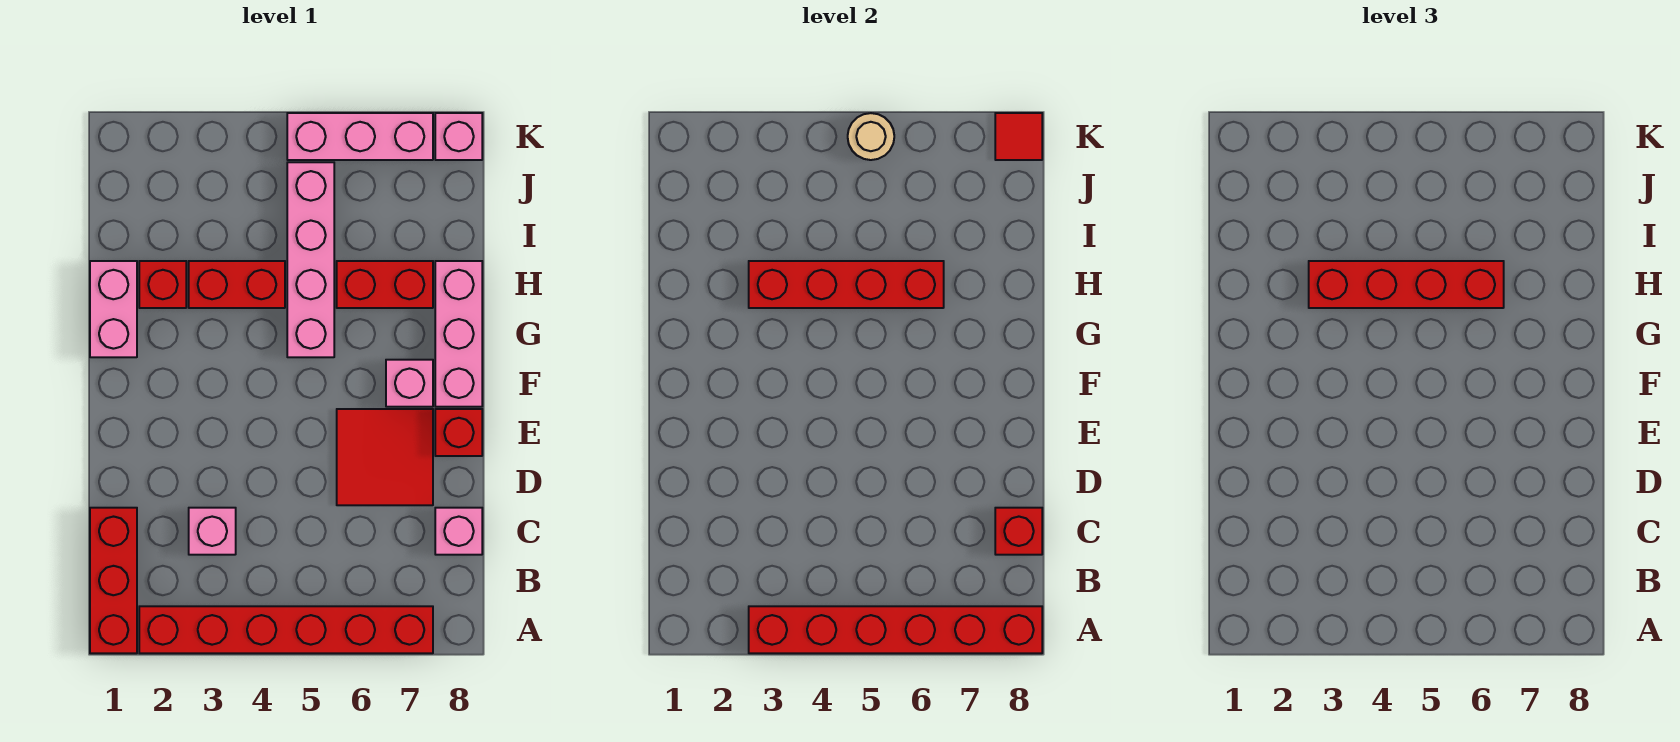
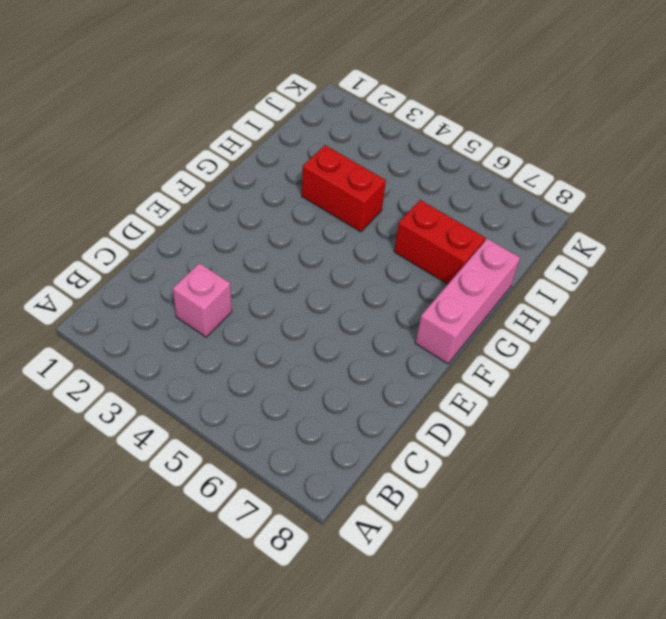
none -> red 1x3 brick [90,508,137,653]
none -> red 1x6 brick [139,606,433,653]
none -> pink 1x1 brick [435,508,482,555]

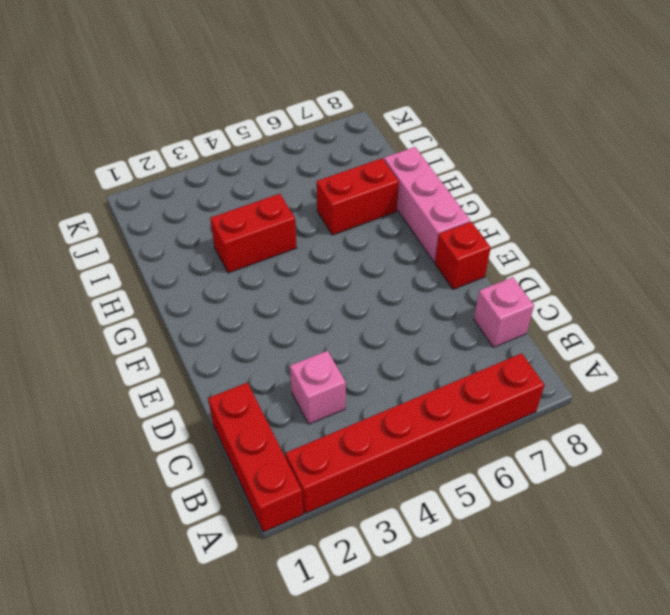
none -> red 2x2 tile [337,409,433,505]
none -> pink 1x1 brick [386,360,433,407]
none -> pink 1x2 brick [90,261,137,357]

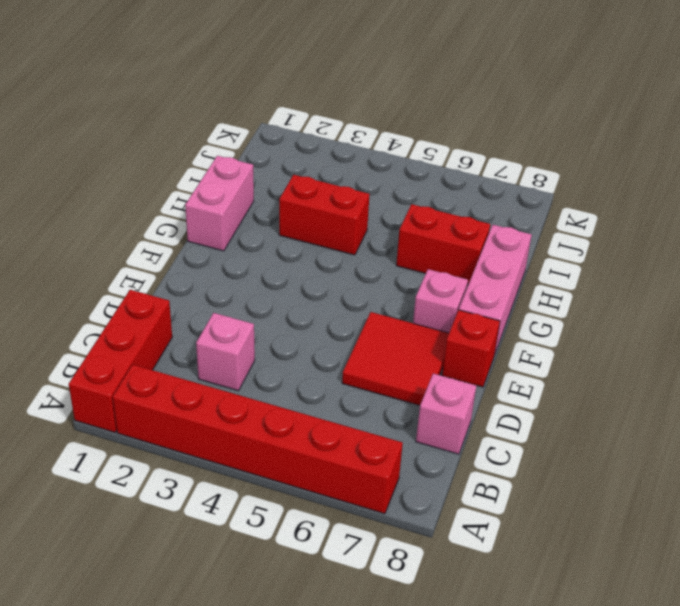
none -> pink 1x4 brick [287,162,334,357]
none -> red 1x1 brick [139,261,186,308]
none -> pink 1x3 brick [287,113,433,160]

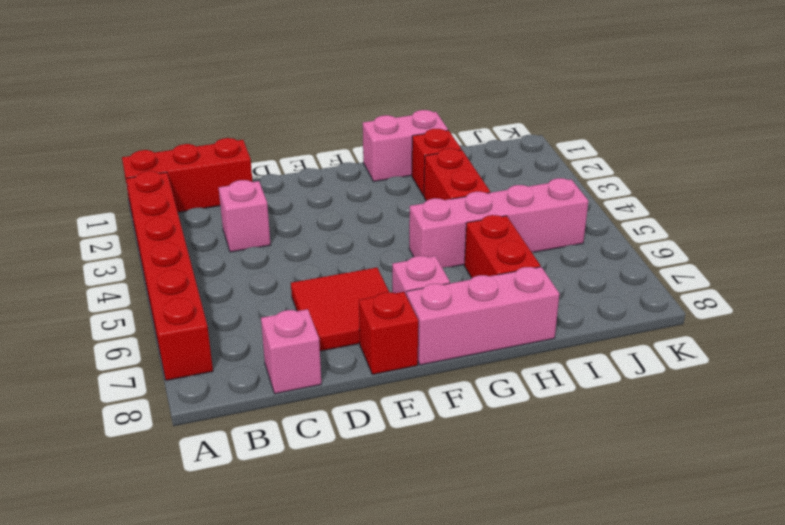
none -> pink 1x3 brick [287,113,433,160]
none -> pink 1x1 brick [435,113,482,160]
none -> red 1x6 brick [749,606,1042,653]

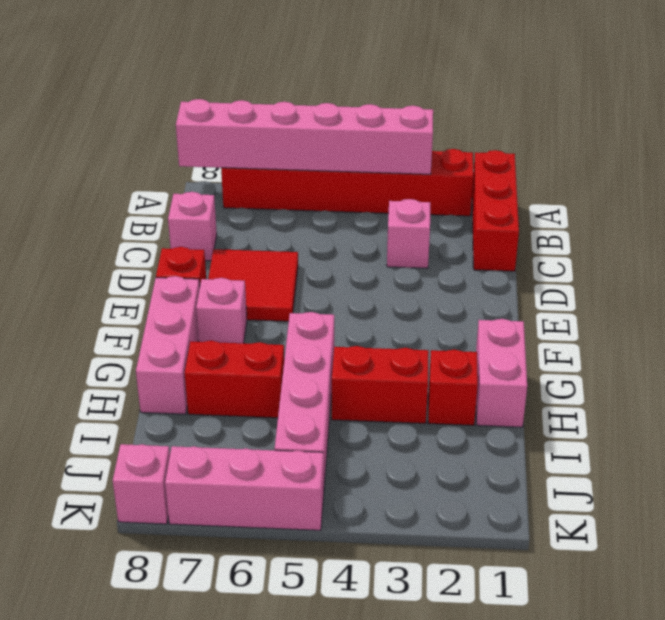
pink 1x6 brick [176,99,433,174] -> red 1x6 brick [749,606,1042,653]
none -> red 1x1 brick [995,508,1042,555]
none -> red 1x4 brick [749,261,944,308]
none -> tan 1x1 round brick [848,113,894,160]

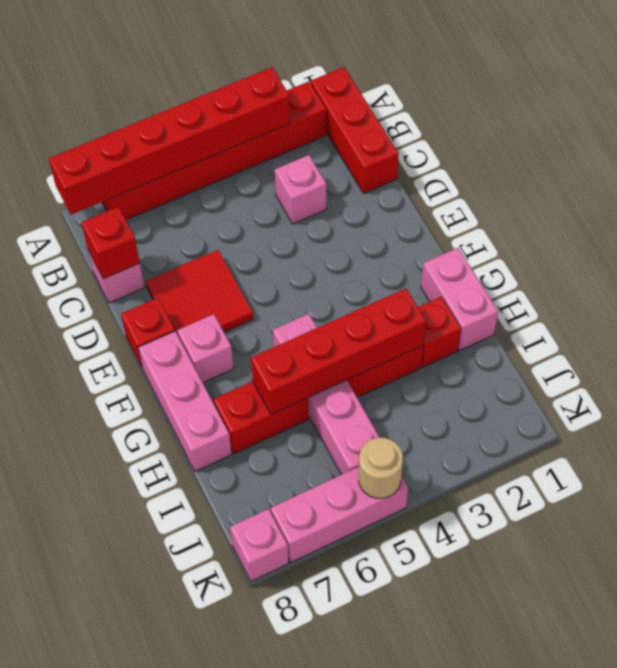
none -> red 1x1 tile [995,113,1042,160]
none -> red 1x4 brick [1309,261,1504,308]

